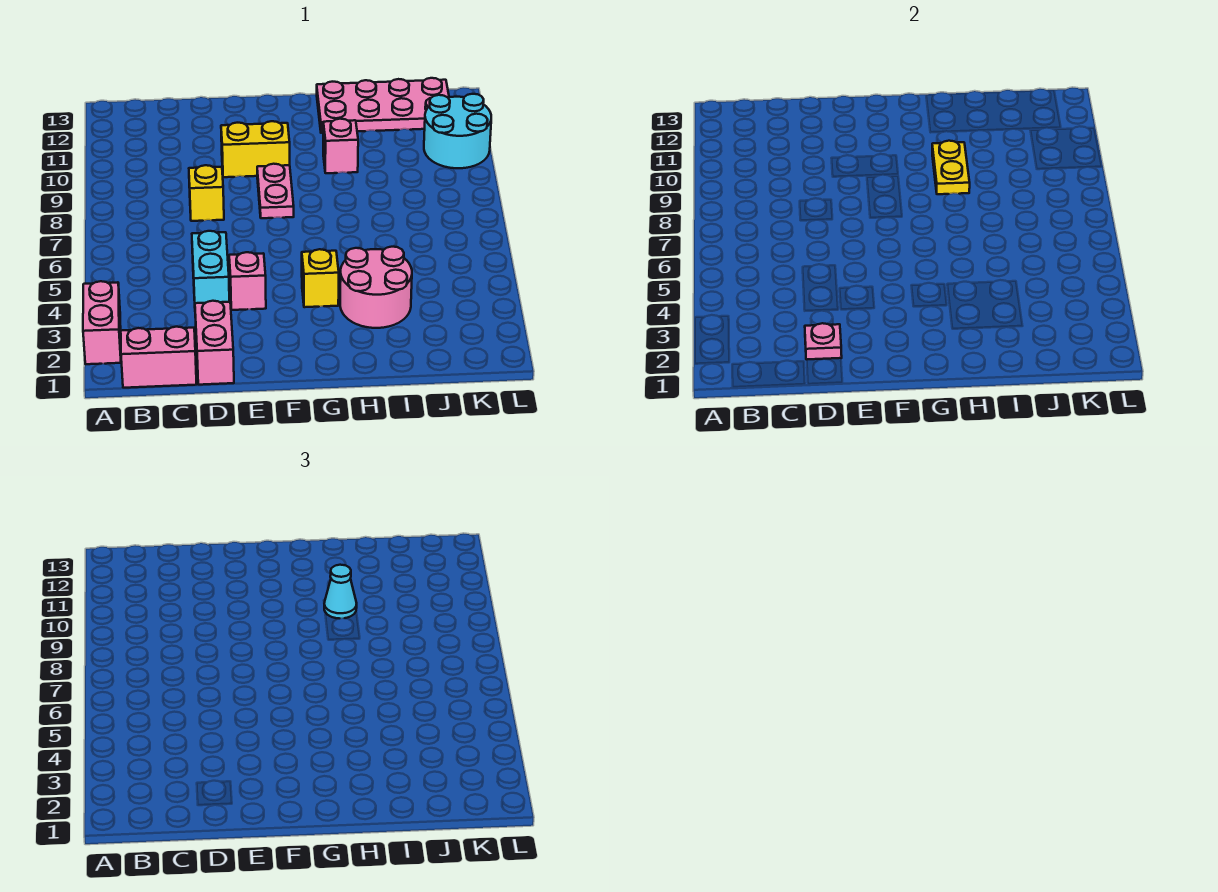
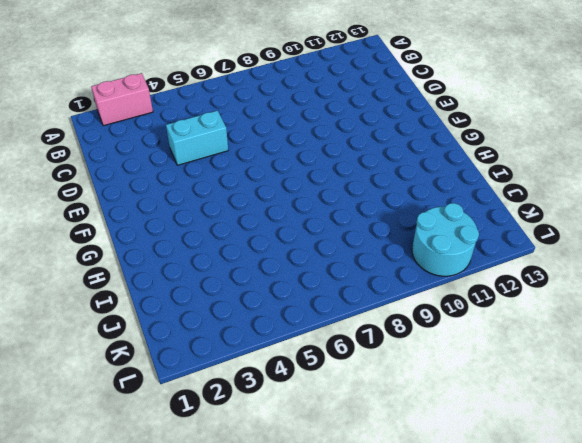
none -> pink 1x2 brick [121,327,196,388]
none -> pink 1x2 brick [195,301,234,385]
none -> yellow 1x1 brick [189,165,224,221]

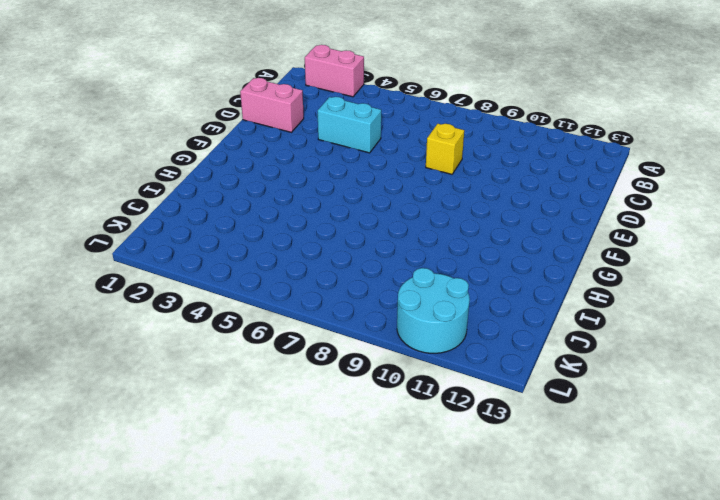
none -> pink 1x2 brick [121,327,196,388]
none -> pink 1x1 brick [229,252,266,310]
none -> yellow 1x2 brick [221,121,290,177]

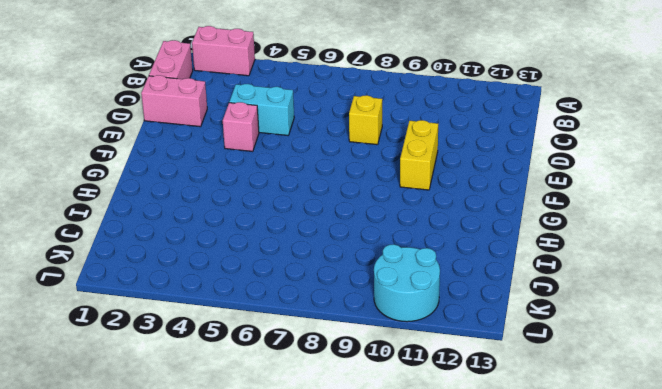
none -> pink 1x2 plate [257,164,294,218]
none -> yellow 1x1 brick [302,249,339,307]
none -> pink 2x2 round brick [340,247,412,328]

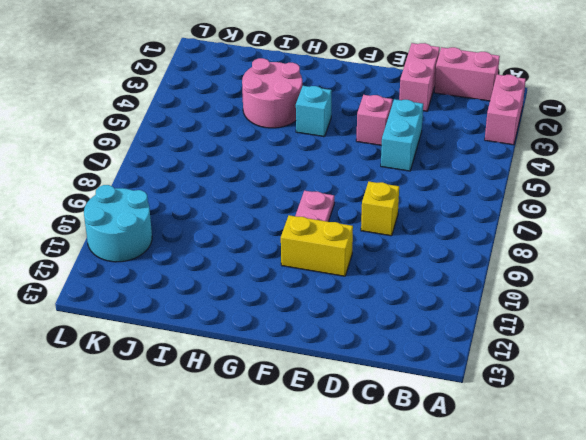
cyan 1x1 brick [296,86,332,137] -> yellow 1x1 brick [302,249,339,307]
none -> pink 1x1 brick [323,119,358,173]
none -> pink 2x4 plate [317,78,449,133]
none -> pink 1x1 plate [805,323,842,360]

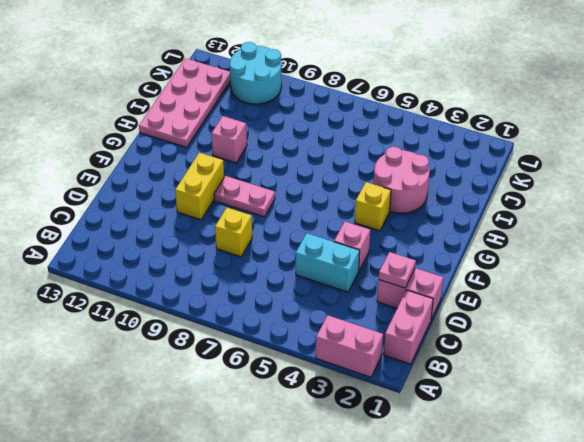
none -> yellow 1x2 plate [932,141,970,194]
none -> cyan 1x1 cone [324,565,357,619]

